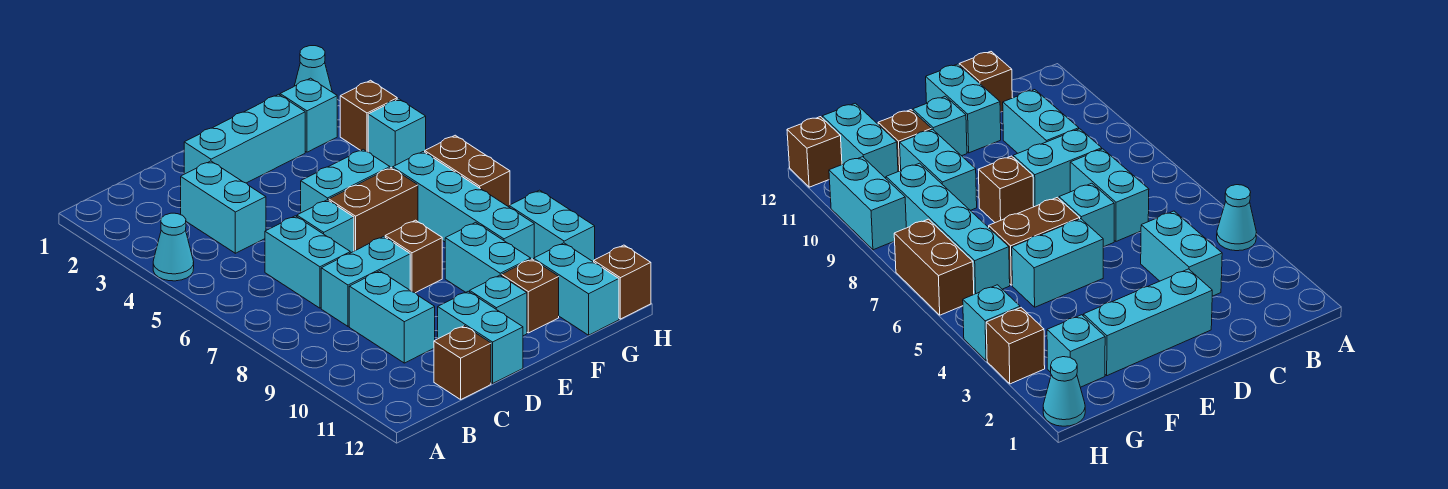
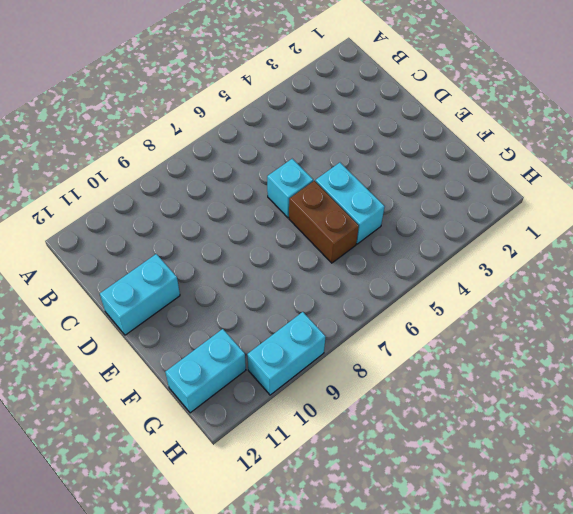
none -> cyan 1x1 cone [153,213,194,281]
none -> cyan 1x2 brick [181,161,266,253]
none -> cyan 1x2 brick [265,216,350,308]

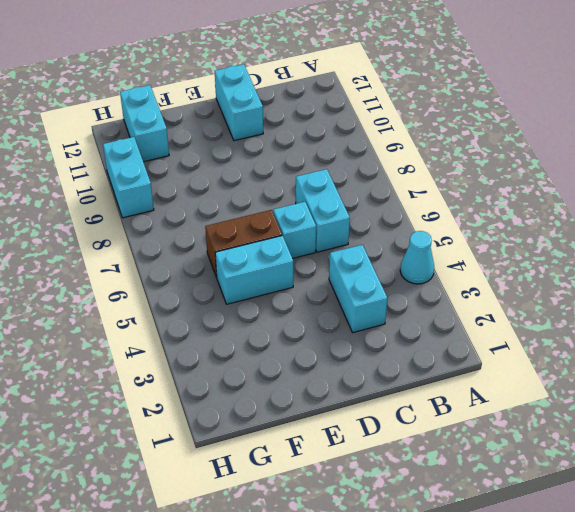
none -> cyan 1x2 brick [321,236,410,326]
none -> cyan 1x2 brick [349,271,435,363]
none -> brown 1x1 brick [434,326,491,399]

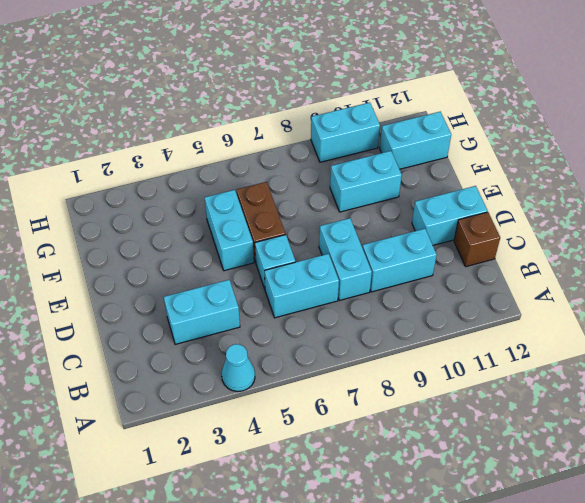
none -> cyan 1x3 brick [184,94,305,183]
none -> brown 1x1 brick [385,220,442,293]
none -> cyan 1x1 brick [470,275,527,336]

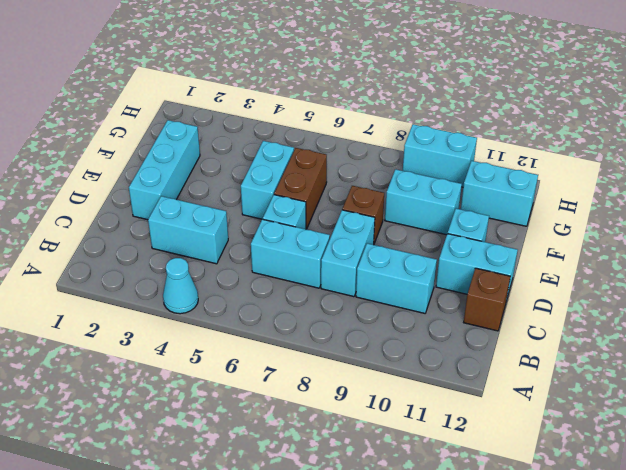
none -> brown 1x1 brick [502,259,559,333]
none -> cyan 1x1 brick [280,78,337,152]
none -> cyan 1x4 brick [393,152,534,260]

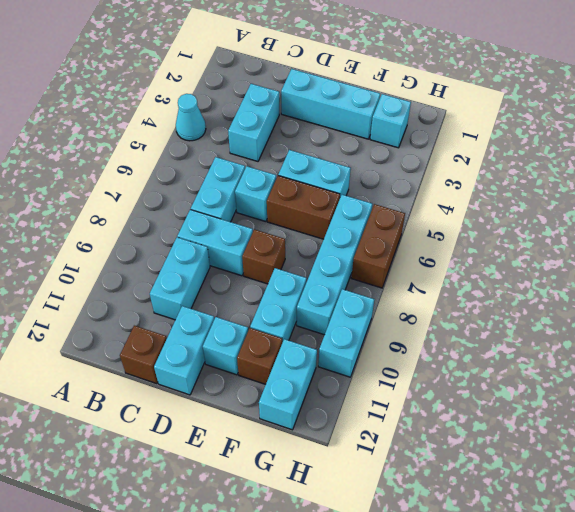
none -> cyan 1x1 cone [294,46,332,92]
none -> brown 1x1 brick [340,80,397,152]
none -> cyan 1x1 brick [368,99,426,168]

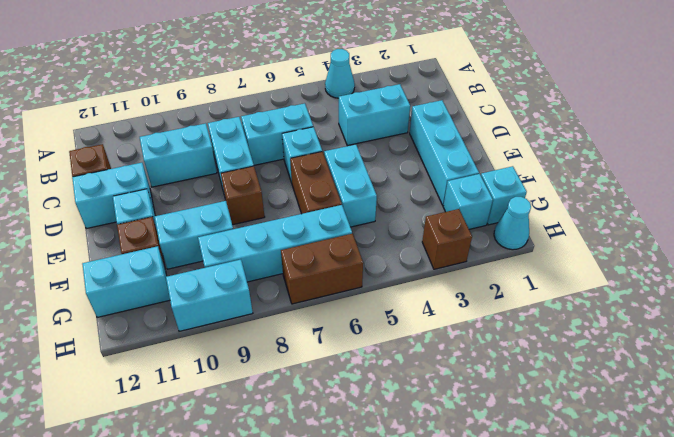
cyan 1x1 brick [481,166,527,225] -> cyan 1x1 brick moved to [368,99,426,168]
none -> brown 1x1 brick [594,245,651,319]

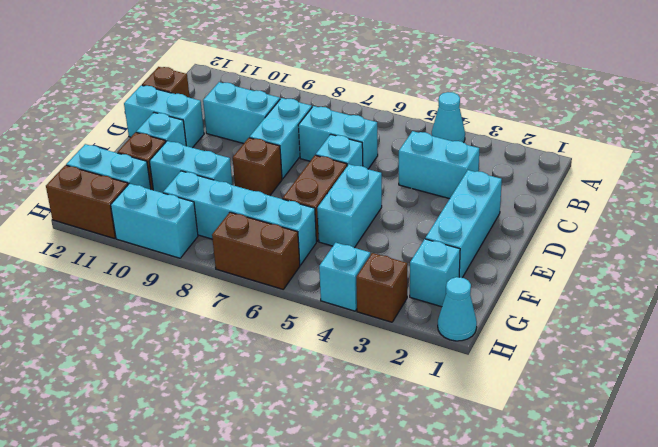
brown 1x2 brick [46,165,128,238] -> brown 1x1 brick [594,245,651,319]

